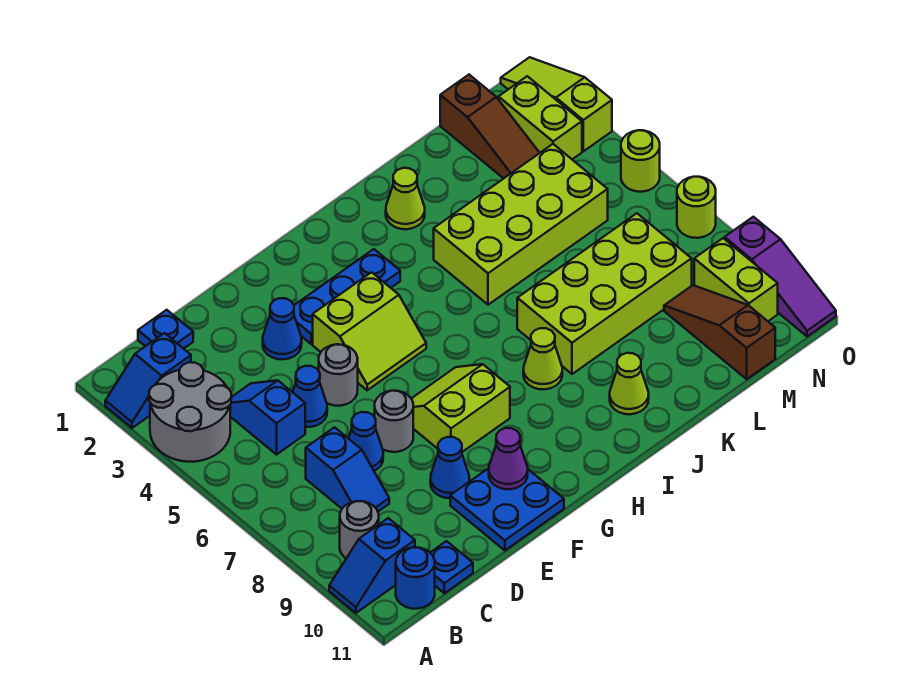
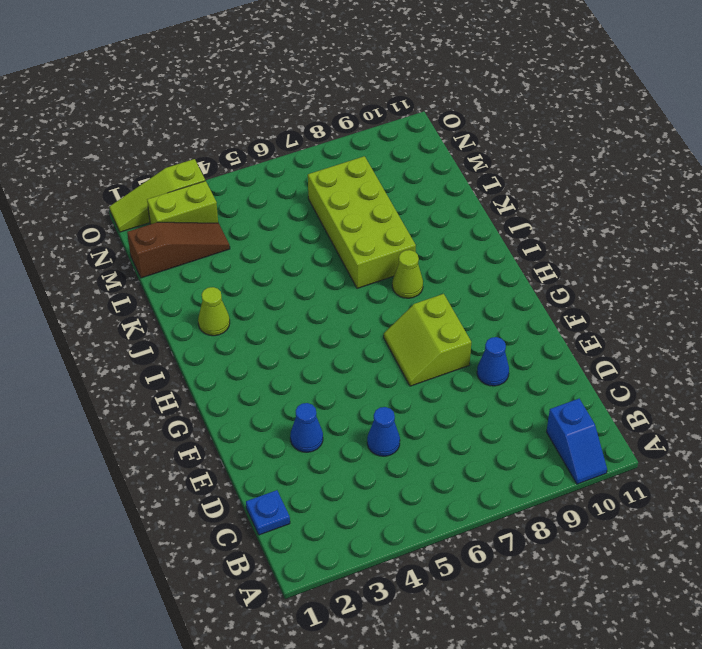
none -> blue 1x2 slope [105,333,191,428]
none -> grey 2x2 round brick [149,362,231,462]
none -> grey 1x1 round brick [340,501,379,558]
none -> blue 1x1 round brick [396,547,435,609]

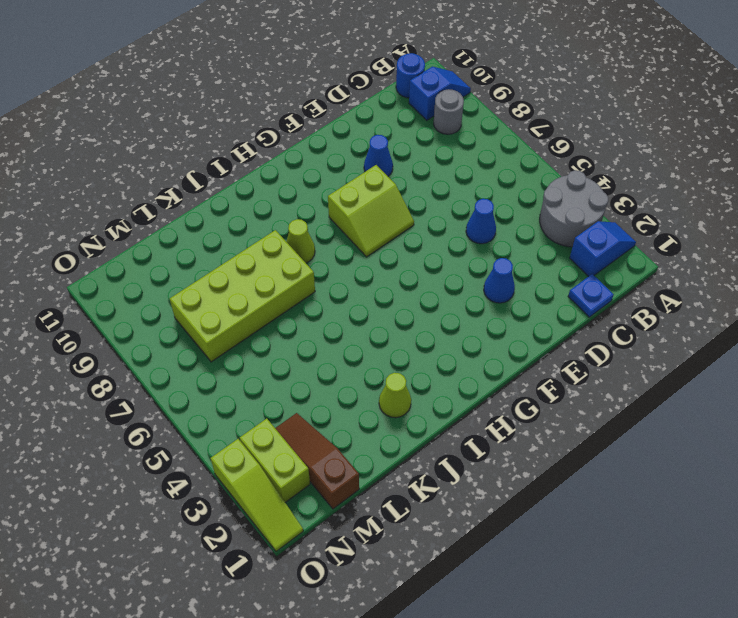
none -> blue 1x2 slope [230,380,305,455]
none -> blue 1x2 slope [306,427,389,511]
none -> blue 1x1 plate [430,541,473,593]
none -> blue 1x1 cone [348,412,383,471]

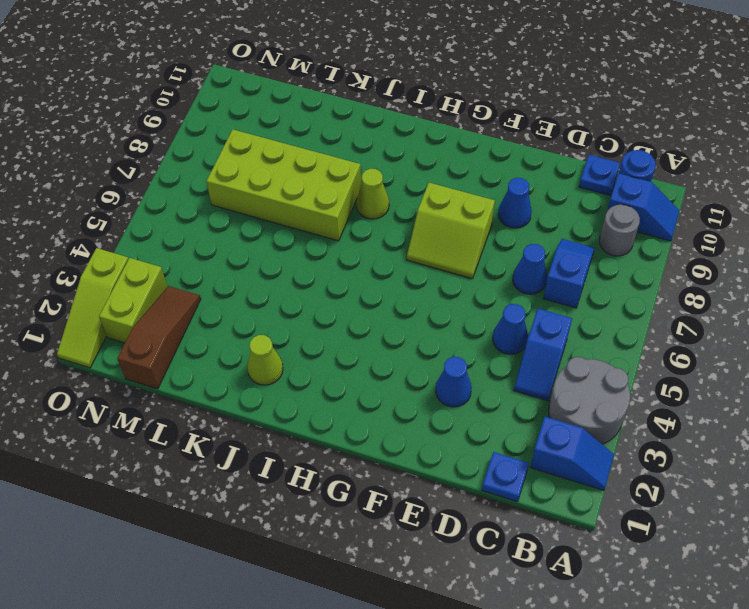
none -> grey 1x1 round brick [319,344,358,406]
none -> grey 1x1 round brick [375,391,413,452]
none -> blue 2x2 plate [450,468,564,551]
none -> blue 1x3 plate [294,249,400,344]

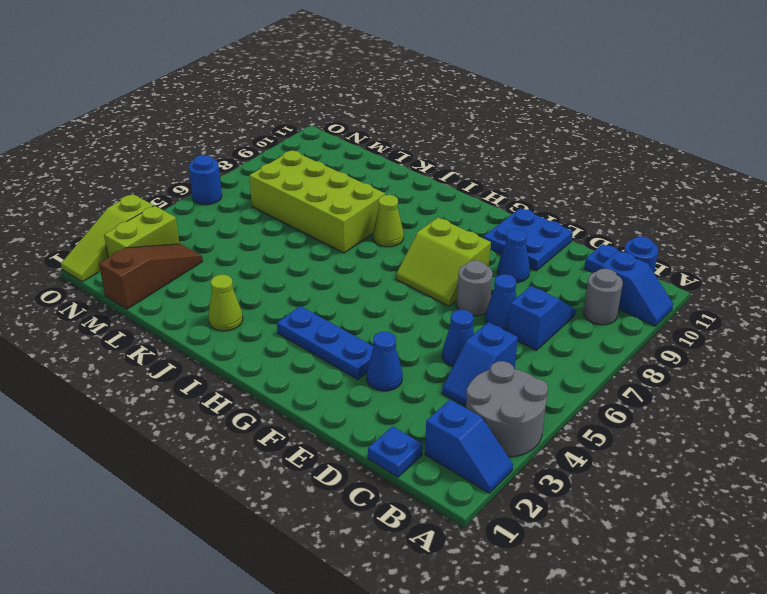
blue 1x1 round brick [189,155,222,205] -> none
none -> grey 1x1 round brick [319,344,358,406]
none -> lime 2x2 slope [313,272,426,390]
none -> lime 2x4 brick [434,144,608,305]
none -> lime 1x1 cone [610,353,649,414]

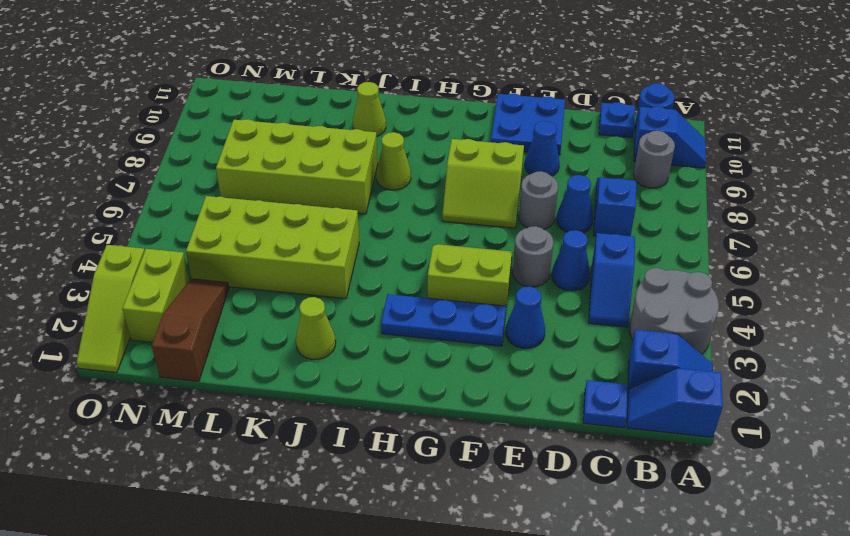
blue 1x2 slope [627,368,723,437] -> none
none -> brown 1x3 slope [664,285,775,379]
none -> lime 1x2 brick [694,238,778,321]
none -> lime 1x1 round brick [621,130,660,192]
none -> lime 1x1 round brick [677,177,716,238]

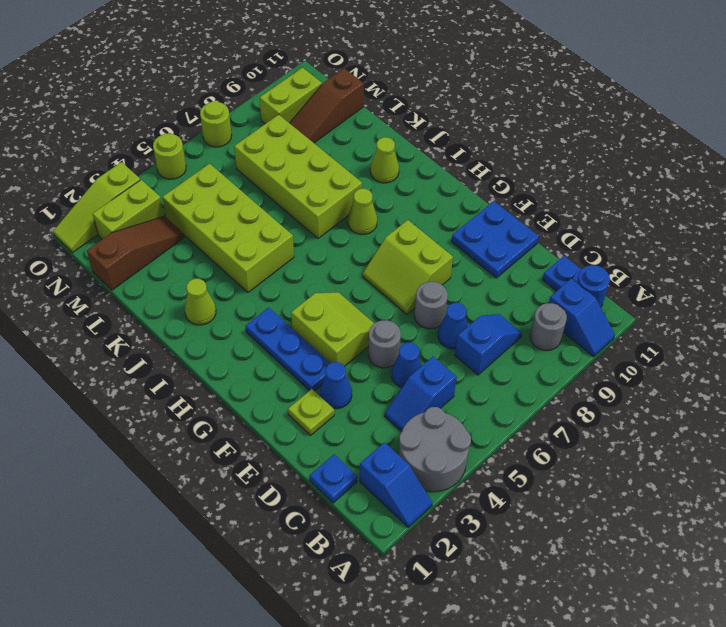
lime 1x1 plate [288,389,334,435] -> none
none -> blue 1x1 cone [430,437,469,498]
none -> purple 1x3 slope [725,217,836,336]
none -> purple 1x1 cone [489,428,528,489]

